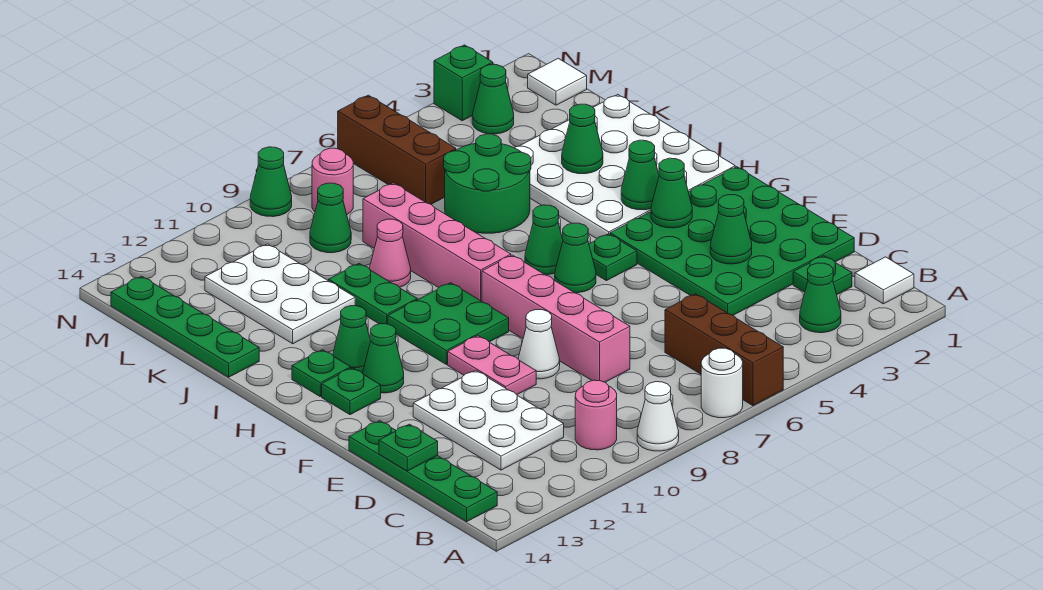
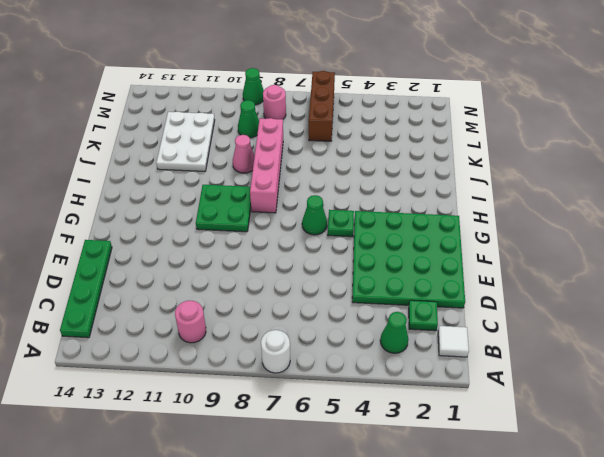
none -> brown 1x3 brick [665,294,783,406]
none -> white 1x1 cone [637,382,679,451]
none -> white 2x3 plate [413,370,564,470]
none -> pink 1x4 brick [482,255,630,382]

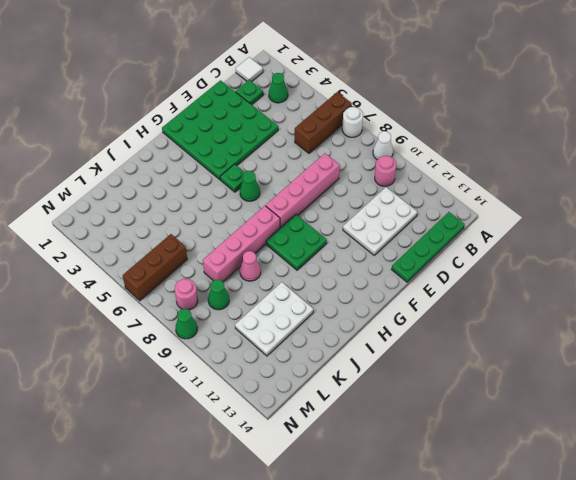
none -> white 1x1 cone [518,310,560,379]
none -> pink 1x2 plate [448,336,536,395]
none -> green 1x1 cone [363,324,404,393]
none -> green 1x1 plate [322,368,381,415]

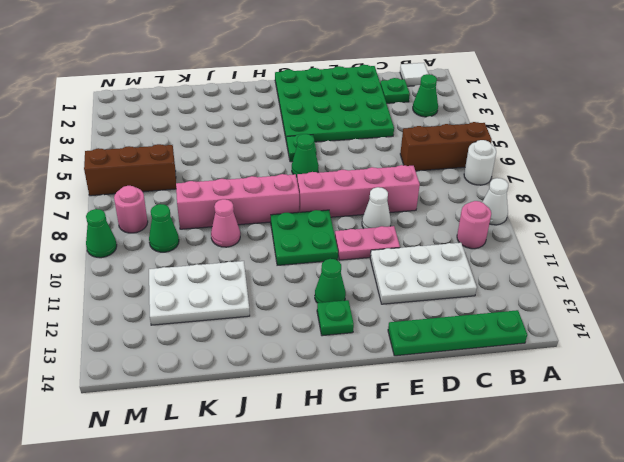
none -> white 4x4 plate [514,95,735,239]
none -> green 1x1 cone [525,205,563,275]
none -> green 1x1 cone [333,306,370,373]
none -> green 1x1 plate [292,350,351,396]

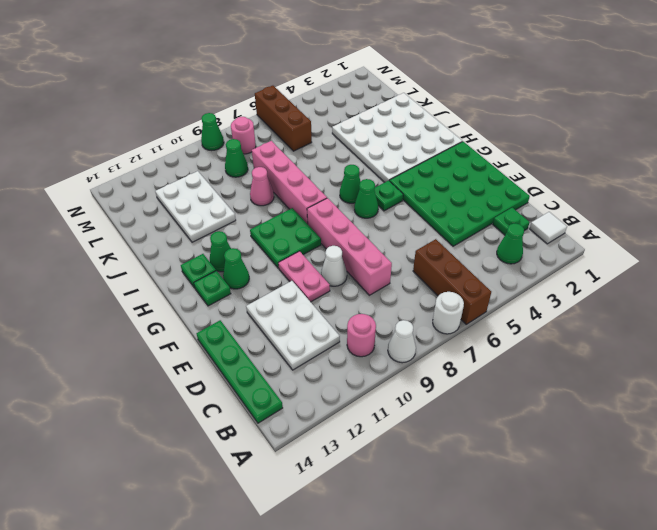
none -> green 1x2 plate [329,264,417,324]
none -> green 2x2 round brick [444,134,531,233]
none -> green 1x4 plate [111,276,259,377]
none -> white 1x1 tile [528,58,587,105]

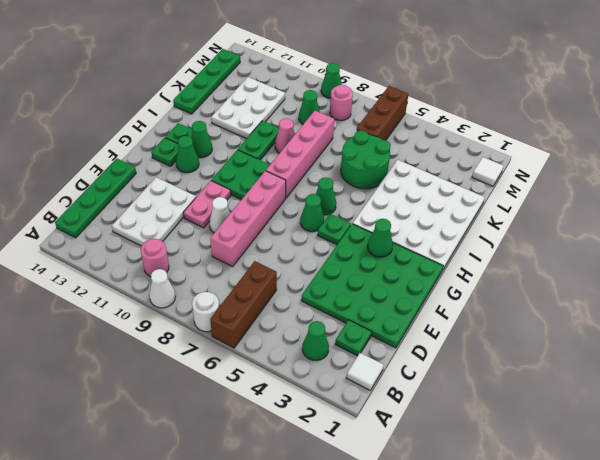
none -> green 1x1 cone [472,65,514,134]
none -> green 1x1 brick [434,45,493,121]
none -> green 1x1 plate [379,424,438,471]
none -> green 1x1 cone [710,195,752,264]

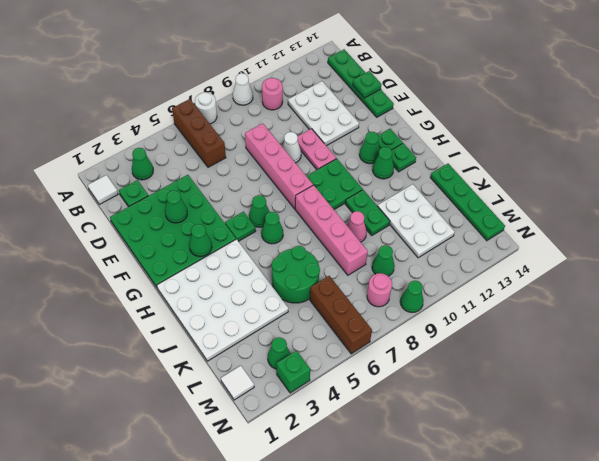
none -> green 1x1 cone [621,140,659,210]
none -> green 1x1 cone [562,104,603,174]

